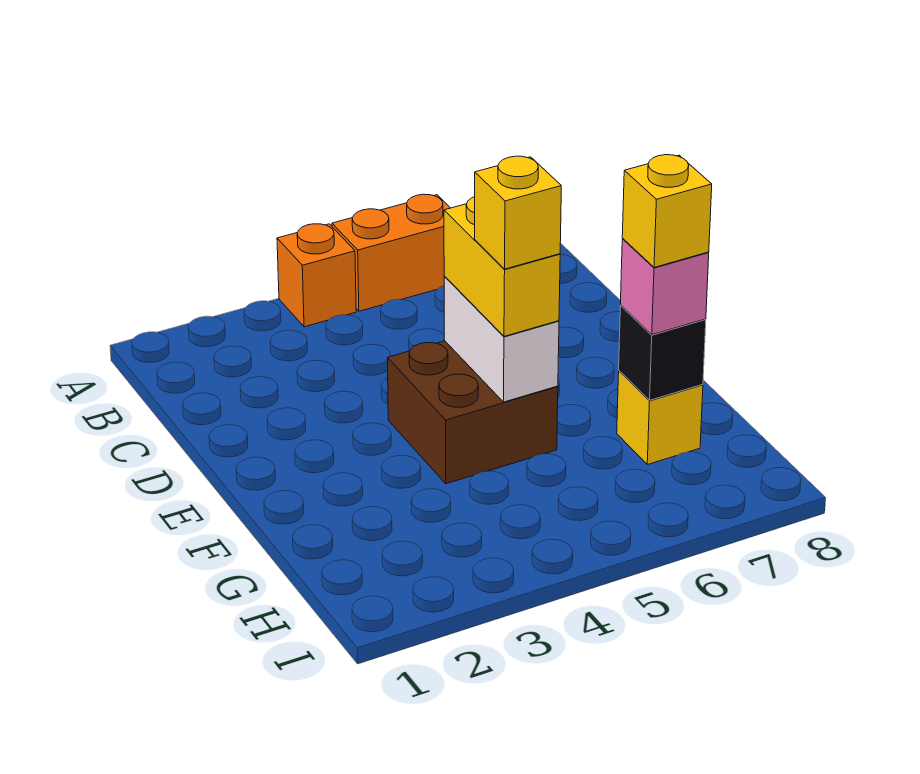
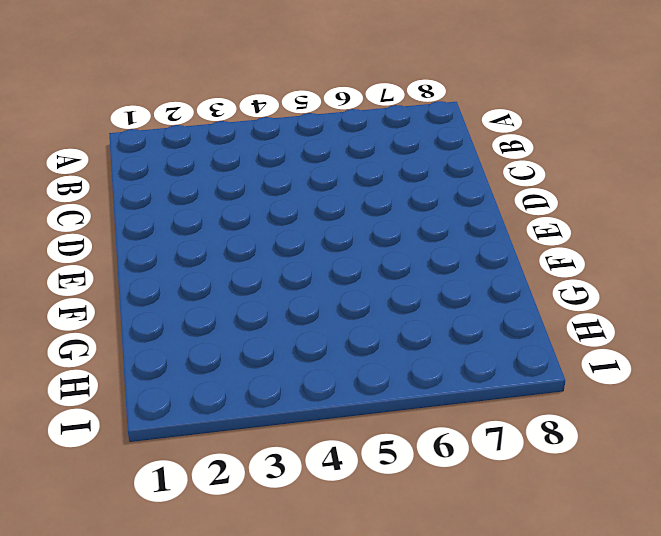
none -> orange 1x1 brick [277,224,356,327]
none -> orange 1x2 brick [332,194,450,311]

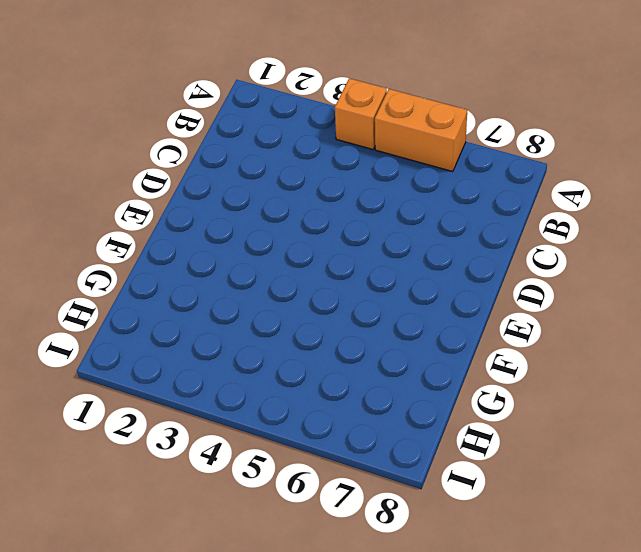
none -> brown 2x2 brick [388,341,558,484]
none -> yellow 1x1 brick [617,371,703,464]

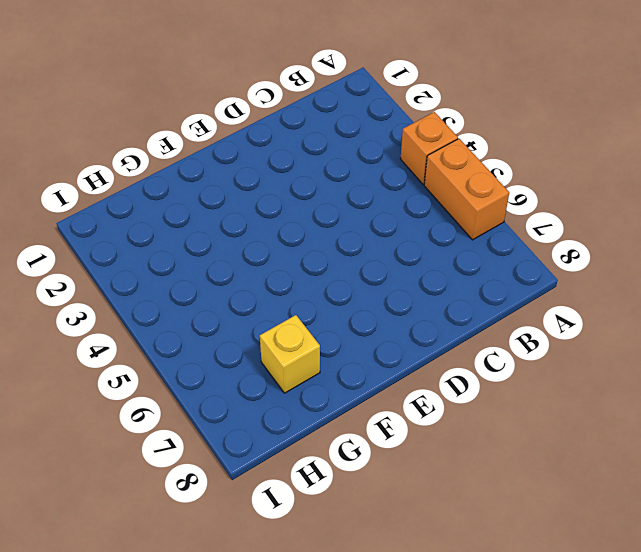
none -> brown 2x2 brick [388,341,558,484]
none -> white 1x2 brick [444,276,559,402]

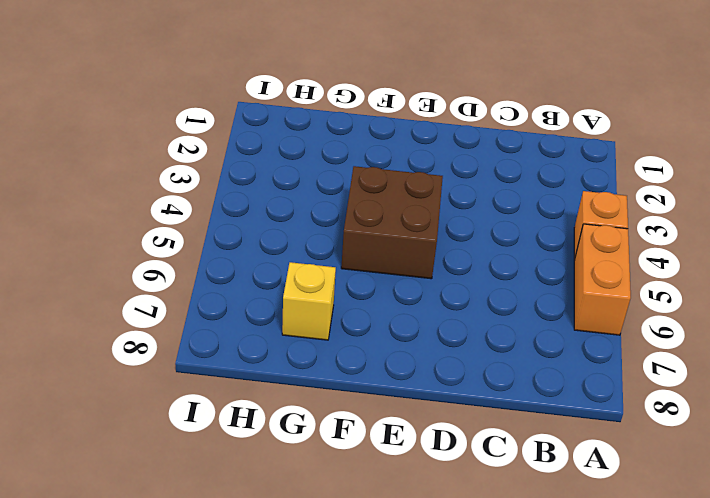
none -> white 1x2 brick [444,276,559,402]
none -> black 1x1 brick [619,306,706,400]

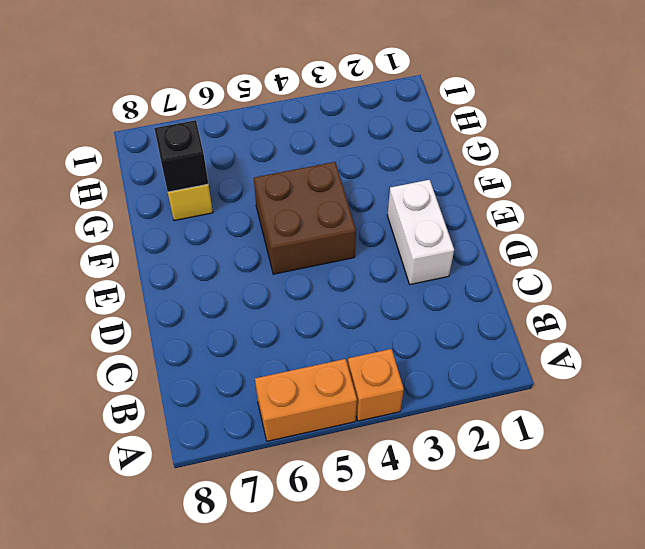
white 1x2 brick [387,180,454,285] -> white 1x2 brick moved to [444,276,559,402]
none -> yellow 1x2 brick [444,197,560,336]
none -> pink 1x1 brick [620,239,709,335]

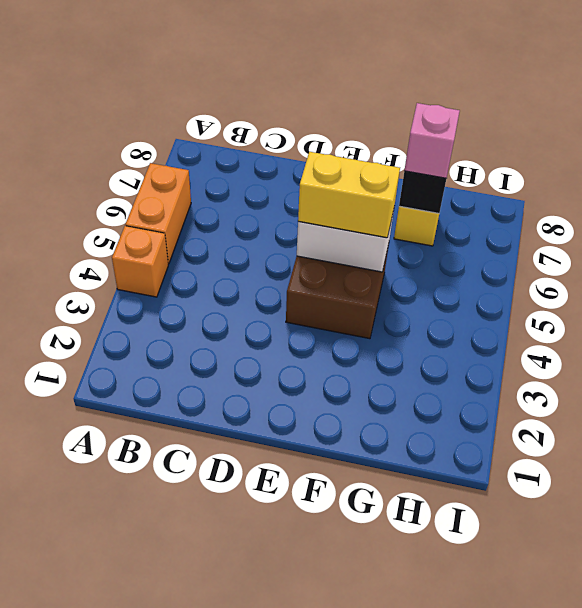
none -> yellow 1x1 brick [475,156,561,269]
none -> yellow 1x1 brick [622,155,712,268]

